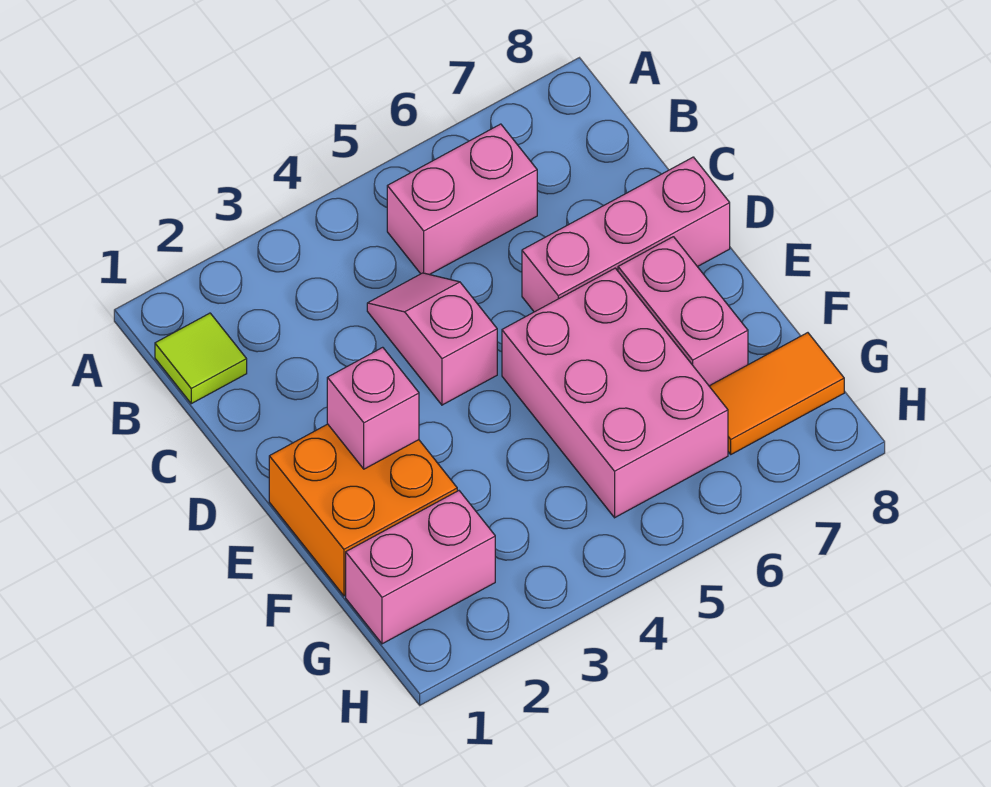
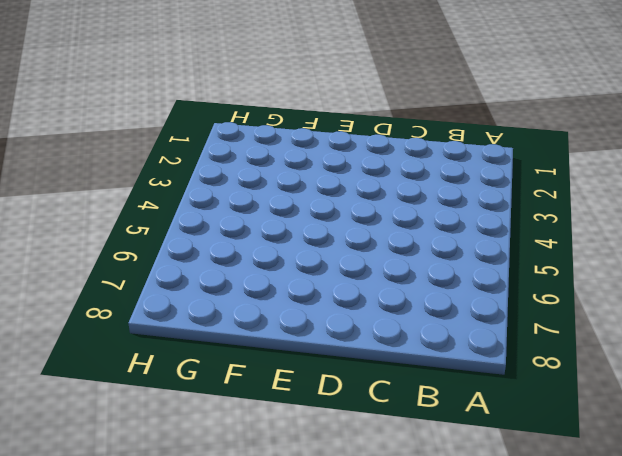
none -> lime 1x1 tile [155,313,247,404]
none -> pink 1x2 brick [387,124,537,275]

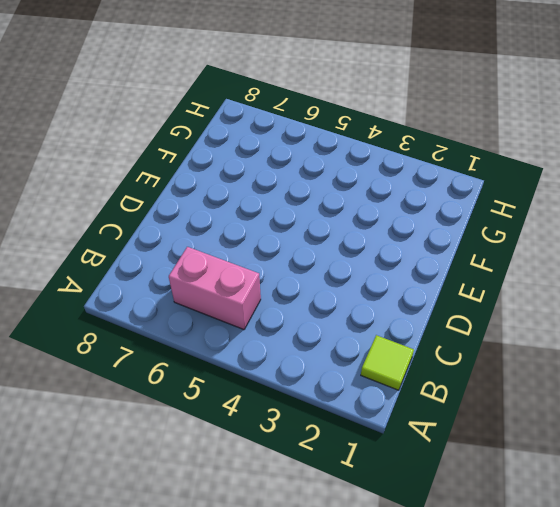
none -> pink 1x2 slope [367,273,497,405]
none -> pink 1x3 brick [522,157,730,312]

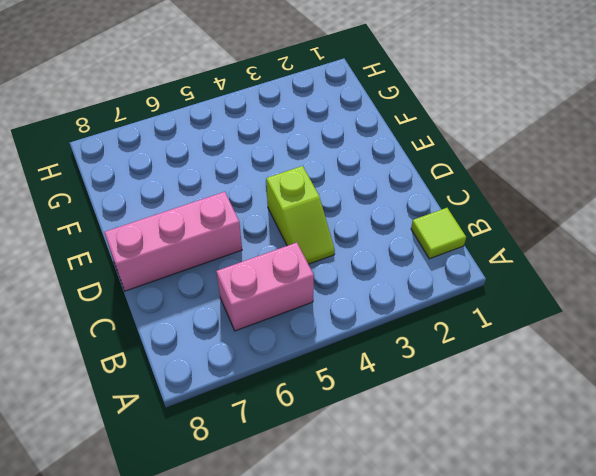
lime 1x2 slope [266,166,335,264] -> pink 1x2 slope [367,273,497,405]
none -> orange 2x2 brick [269,424,457,596]
none -> pink 2x3 brick [502,268,728,518]

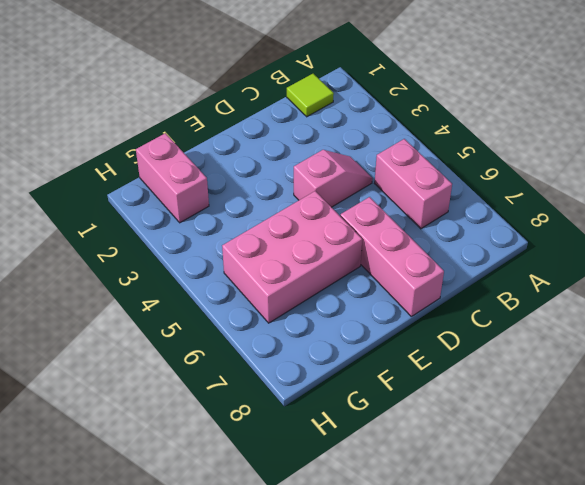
none -> orange 2x2 brick [269,424,457,596]
none -> pink 1x2 brick [618,237,748,386]

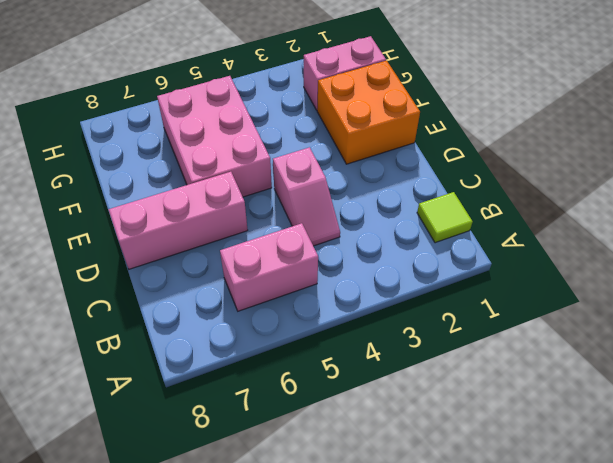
none -> pink 1x2 brick [618,237,748,386]
none -> orange 1x2 tile [709,333,844,454]

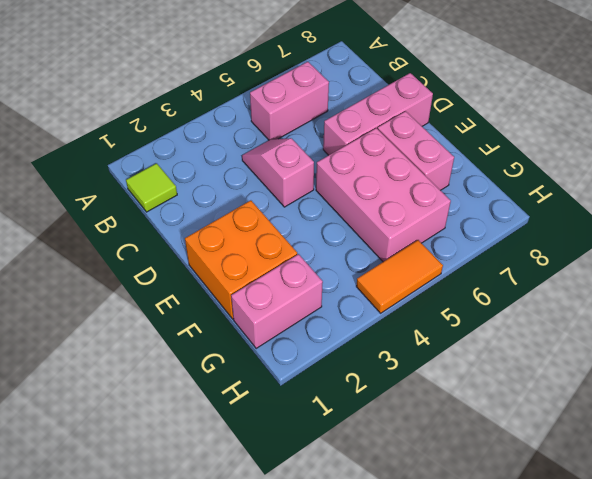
orange 1x2 tile [356,240,443,313] -> orange 1x2 tile moved to [709,333,844,454]
none -> pink 1x1 brick [327,347,419,469]

